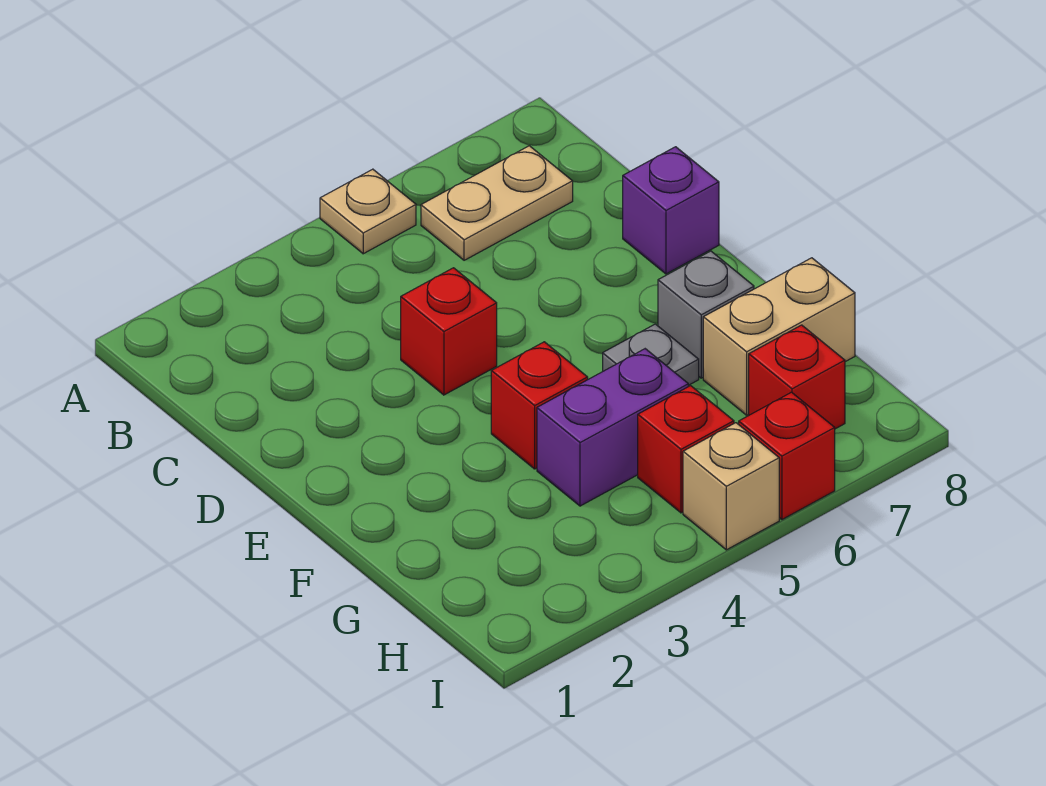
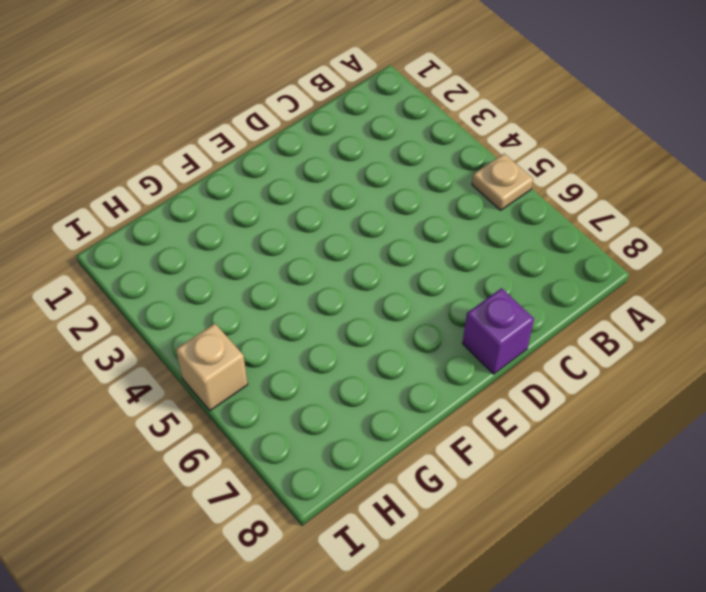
none -> tan 1x2 plate [421,146,573,260]
none -> red 1x1 brick [401,268,497,395]
none -> red 1x1 brick [491,342,588,469]

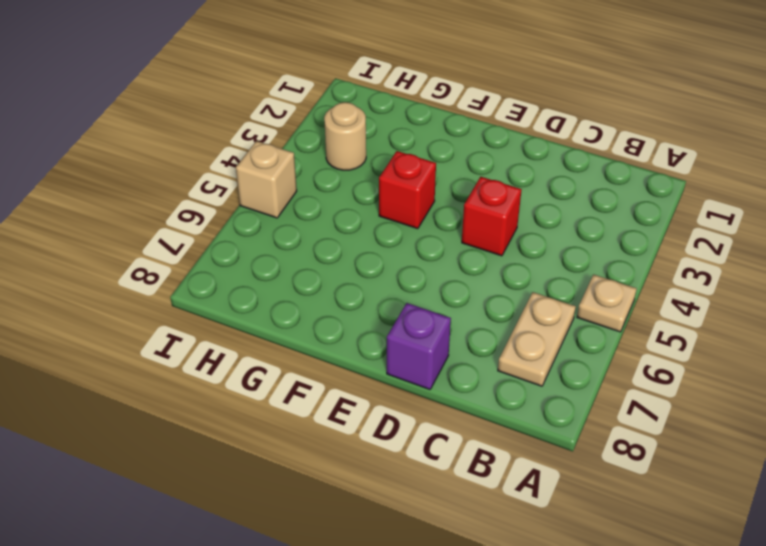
tan 1x1 round brick [324,102,366,170] -> none
none -> grey 1x1 plate [603,324,699,385]
none -> grey 1x1 brick [658,251,754,378]
none -> purple 1x2 brick [537,349,688,506]

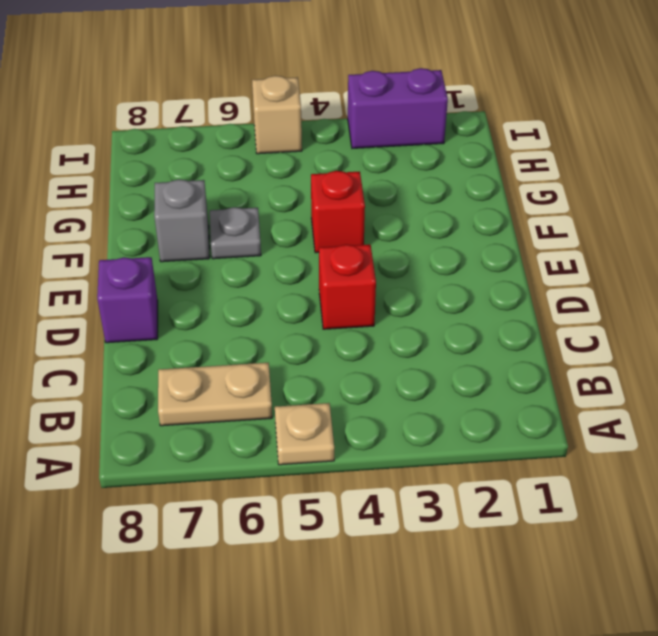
purple 1x2 brick [348,68,448,148] -> purple 1x2 brick moved to [537,349,688,506]
none -> tan 1x2 brick [703,258,855,415]
none -> red 1x1 brick [638,386,734,513]
none -> red 1x1 brick [749,325,845,429]

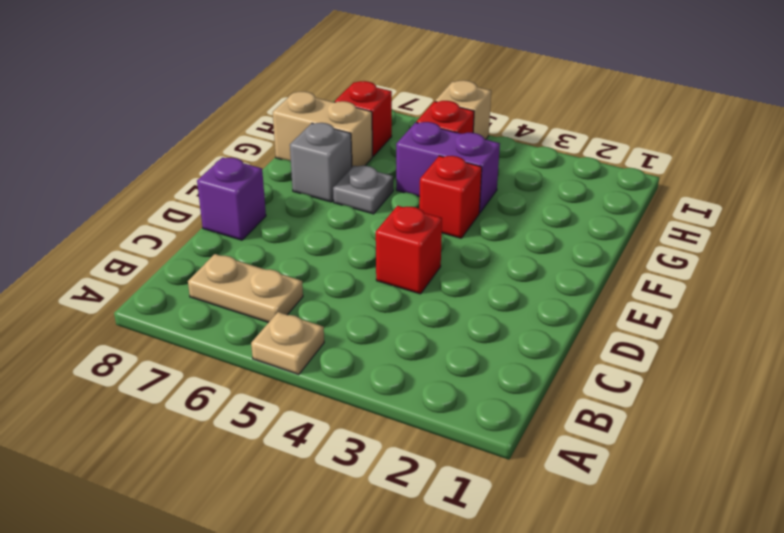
none -> red 1x1 brick [739,392,835,519]

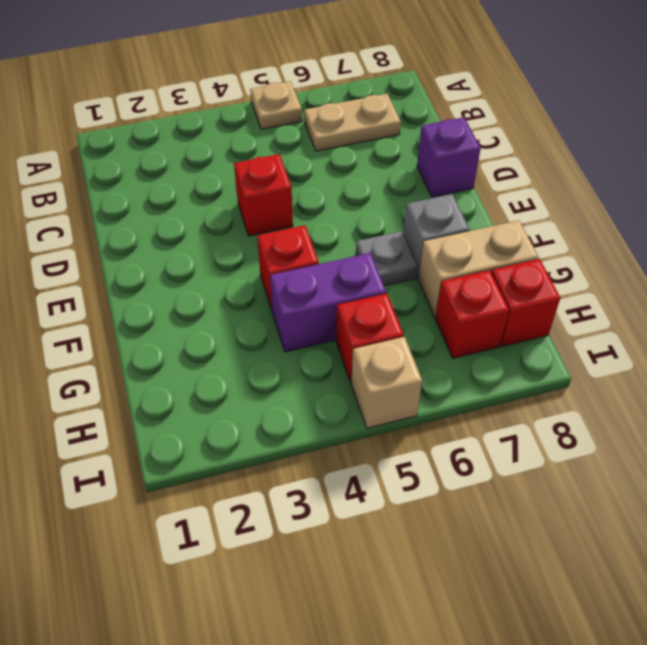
red 1x1 brick [491,259,560,346] -> red 1x1 brick moved to [739,392,835,519]

